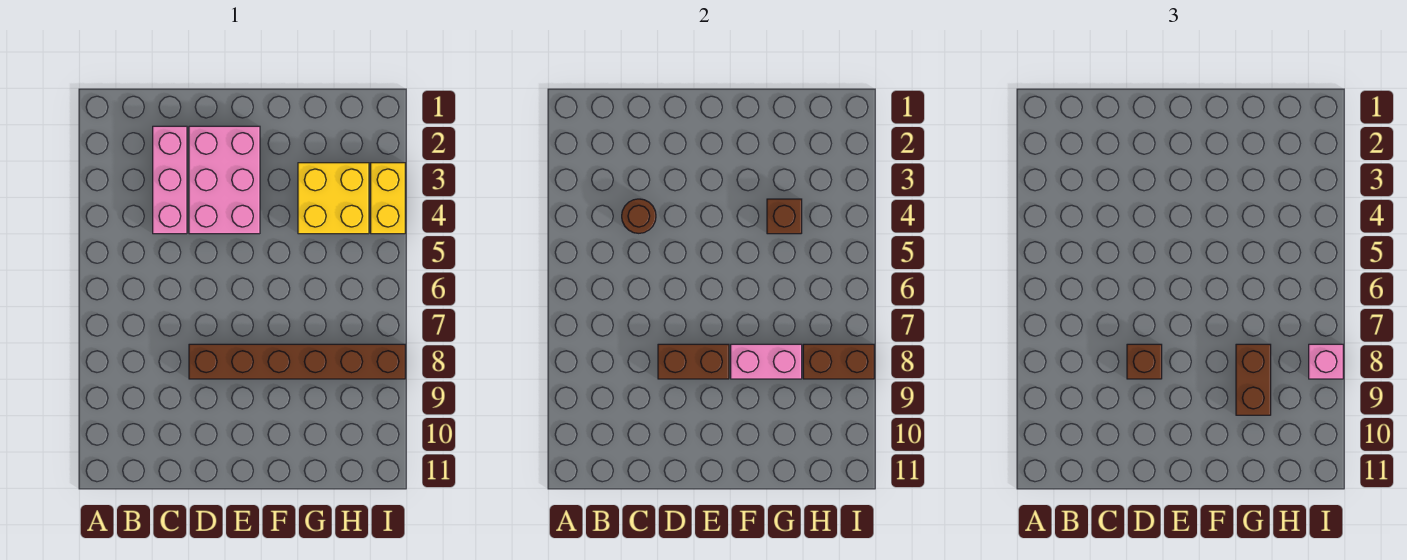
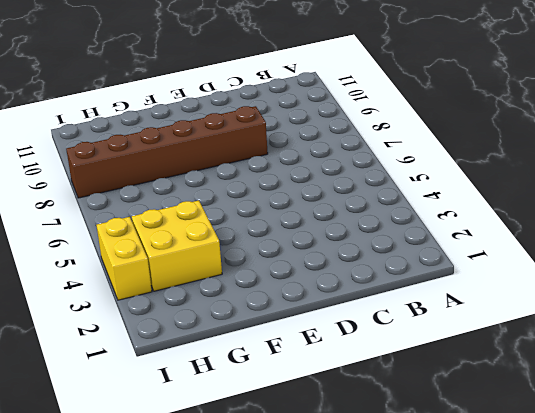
none -> pink 1x3 brick [153,126,187,234]
none -> pink 2x3 brick [189,126,260,234]
none -> brown 1x1 round brick [622,199,656,233]

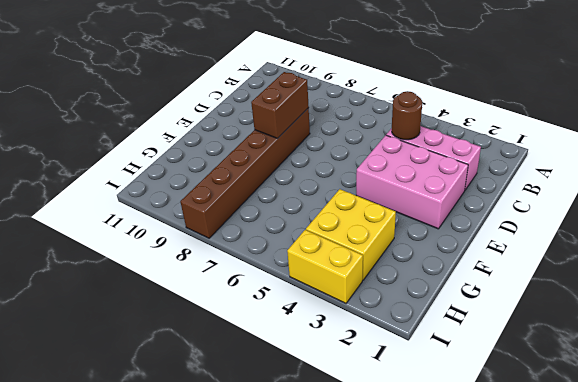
none -> pink 1x2 brick [731,344,802,379]
none -> brown 1x1 brick [767,199,802,234]
none -> brown 1x2 brick [803,344,874,379]

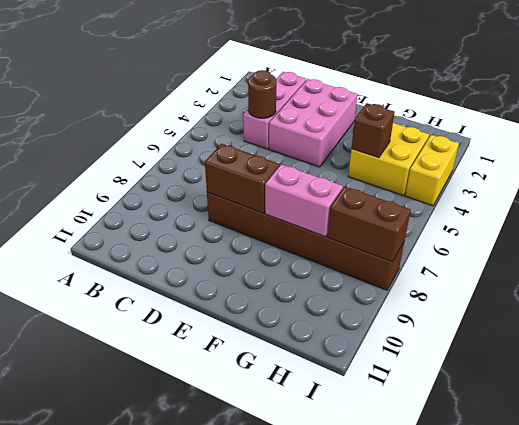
none -> brown 1x1 brick [1127,344,1162,379]
none -> brown 1x2 brick [1236,344,1271,415]
none -> pink 1x1 brick [1309,344,1343,379]

